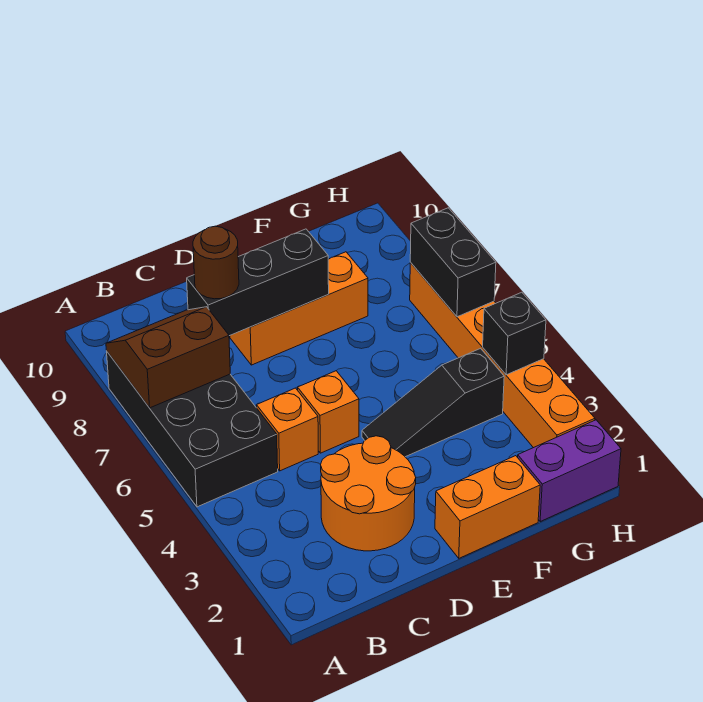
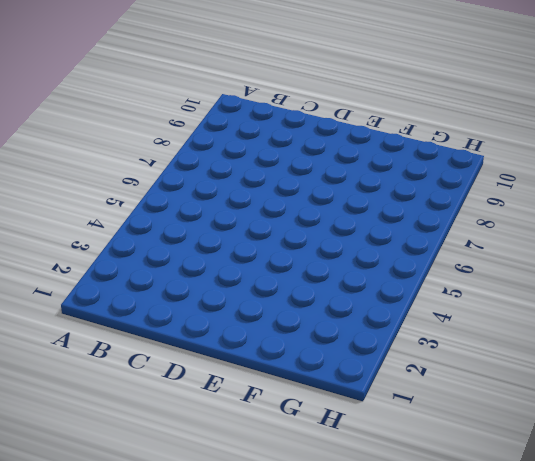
none -> black 2x4 brick [107,352,278,507]
none -> orange 2x2 round brick [321,436,416,551]
none -> orange 1x1 brick [257,388,318,471]

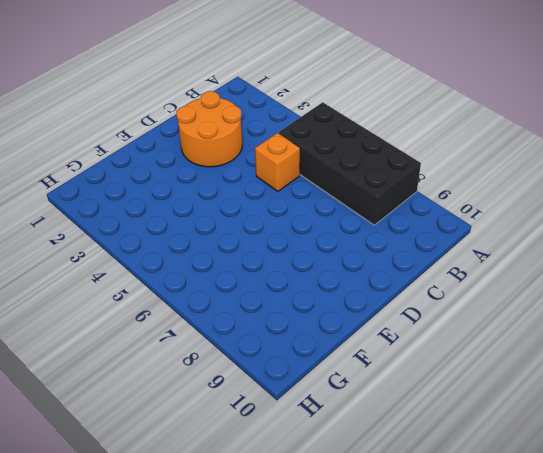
none -> orange 1x1 brick [298,371,359,453]
none -> orange 1x3 brick [230,252,368,365]
none -> orange 1x2 brick [435,456,540,558]

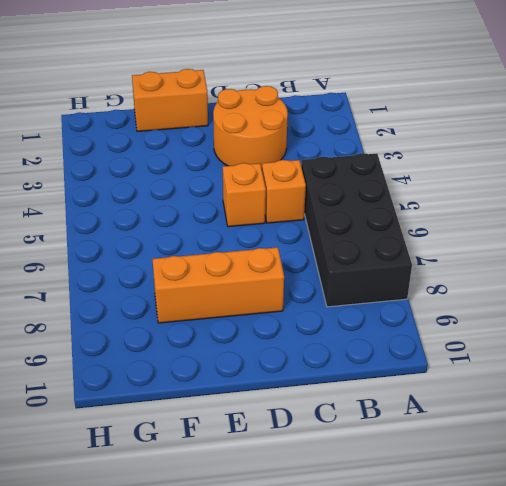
none -> black 1x3 slope [362,349,504,457]
none -> purple 1x2 brick [518,420,621,522]
none -> orange 1x6 brick [410,263,595,448]

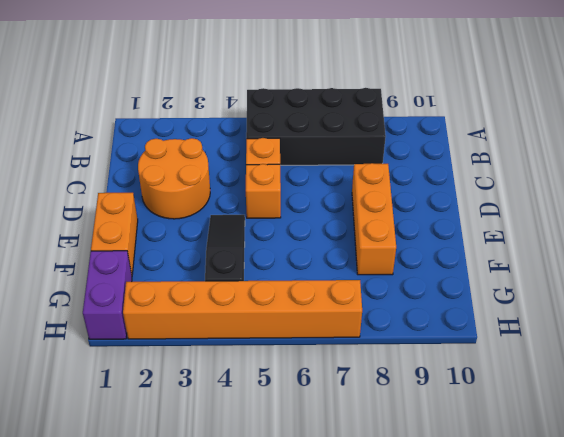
none -> brown 2x2 slope [106,307,230,408]
none -> black 1x3 brick [187,229,329,336]
none -> black 1x1 brick [483,292,546,375]

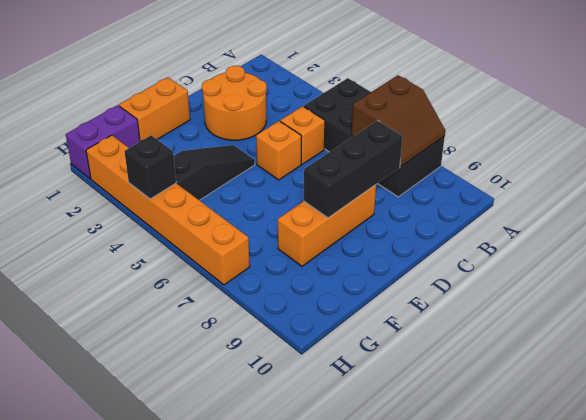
none -> black 1x2 brick [410,208,496,317]
none -> brown 1x1 round brick [193,226,239,299]

